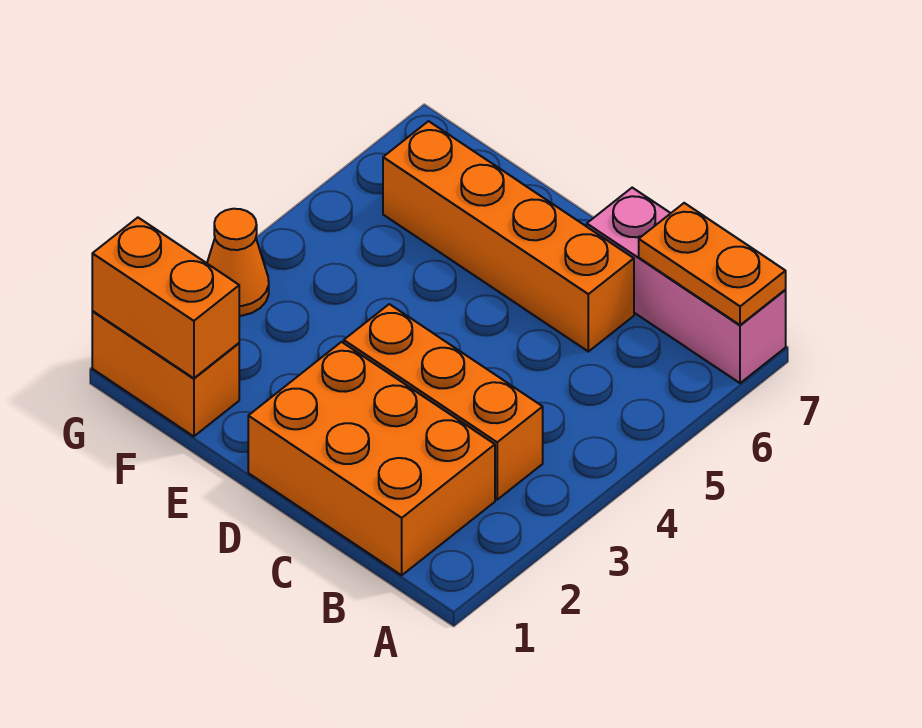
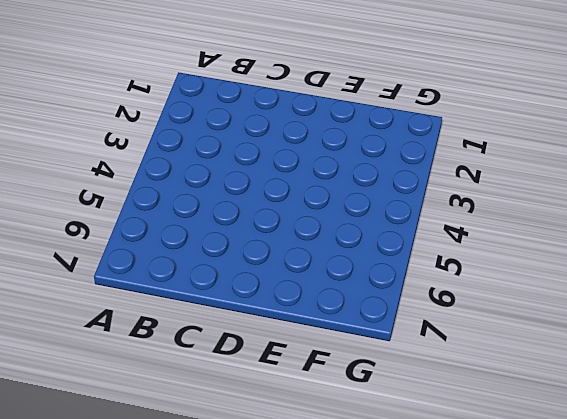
none -> pink 1x3 brick [587,188,786,383]
none -> orange 2x3 brick [248,342,495,575]

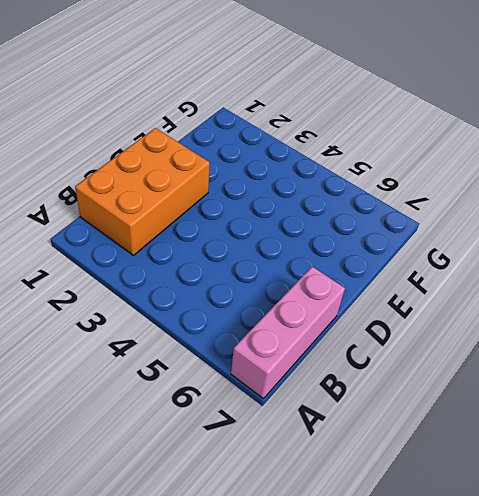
none -> orange 1x3 brick [344,304,543,500]
none -> orange 1x4 brick [383,121,634,352]

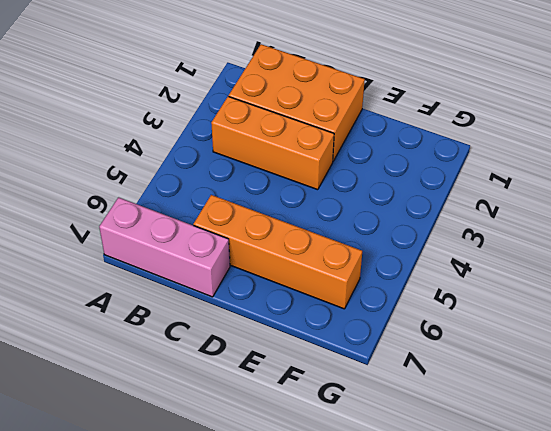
none -> orange 1x2 brick [92,311,239,436]
none -> orange 1x1 cone [207,209,269,316]

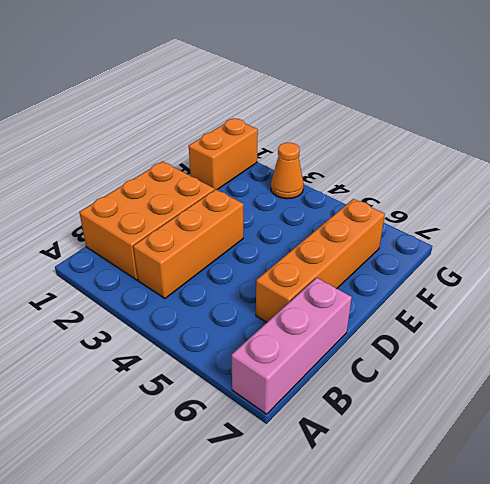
none -> orange 1x2 plate [639,203,786,325]
none -> orange 1x2 brick [92,218,239,378]

